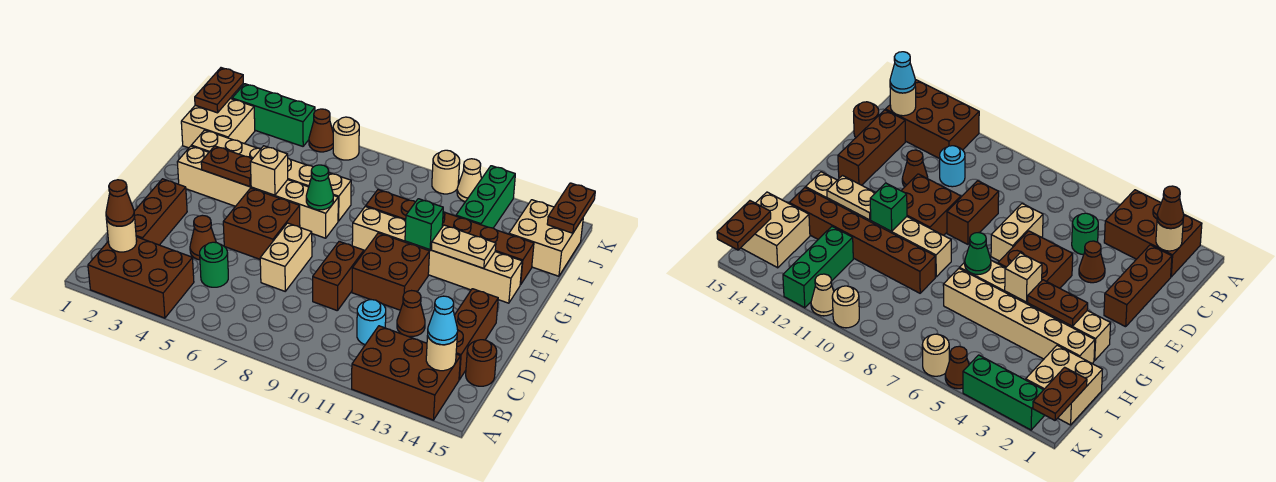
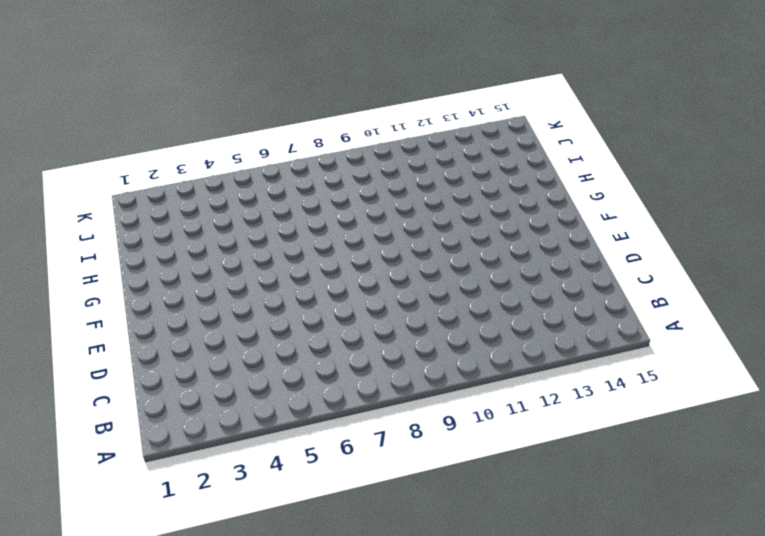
none -> brown 2x3 brick [88,237,194,318]
none -> brown 2x3 brick [352,326,461,420]
none -> brown 1x3 brick [134,179,187,245]
none -> green 1x1 round brick [200,242,228,287]

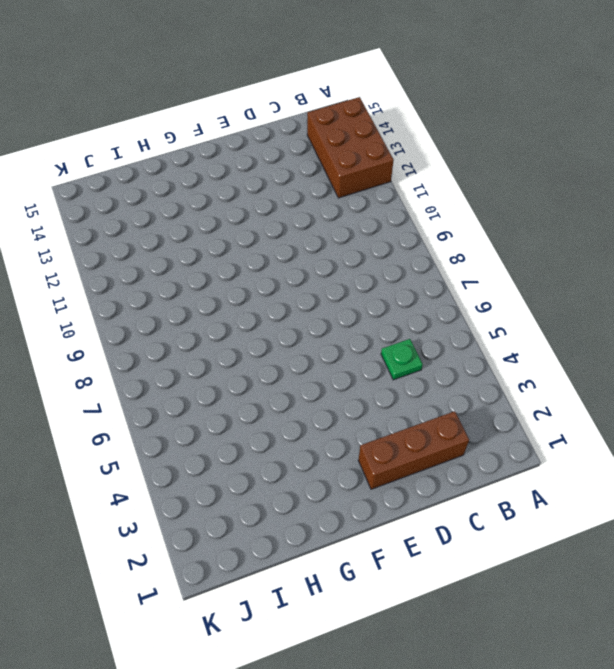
green 1x1 plate [381,339,423,380] -> green 1x1 round brick [200,242,228,287]
none -> brown 2x3 brick [88,237,194,318]
none -> cyan 1x1 round brick [357,300,386,345]
none -> brown 1x3 brick [454,289,498,380]
none -> brown 1x1 round brick [466,340,497,386]

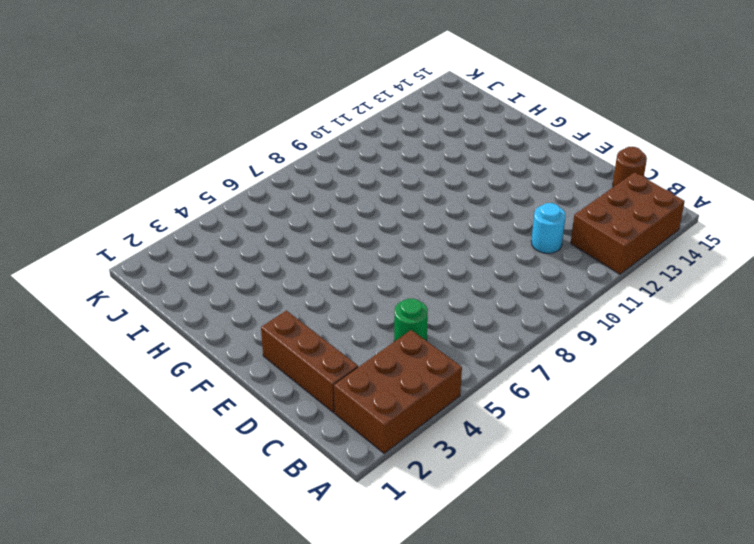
none -> brown 1x3 brick [454,289,498,380]
none -> brown 1x1 cone [190,215,216,260]
none -> tan 1x2 brick [260,223,312,291]
none -> brown 1x2 brick [313,241,364,311]

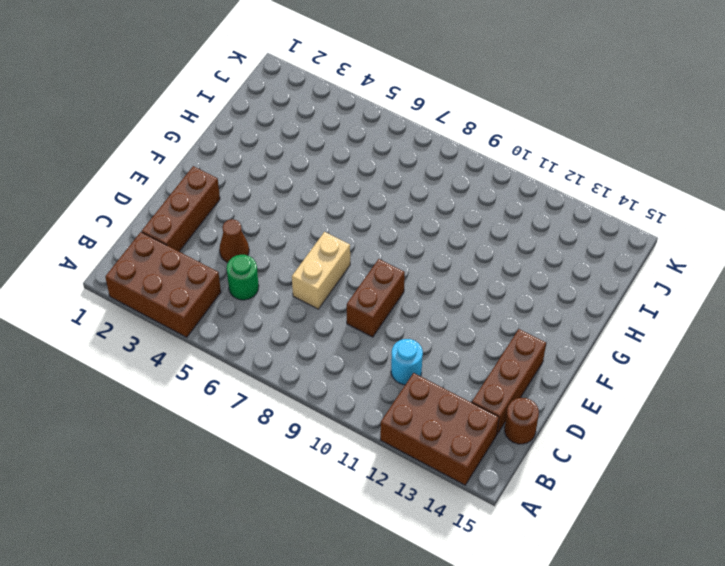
none -> brown 1x1 cone [397,291,425,336]
none -> brown 2x2 brick [223,188,300,259]
none -> brown 2x2 brick [352,233,430,310]
none -> tan 1x6 brick [177,146,338,238]

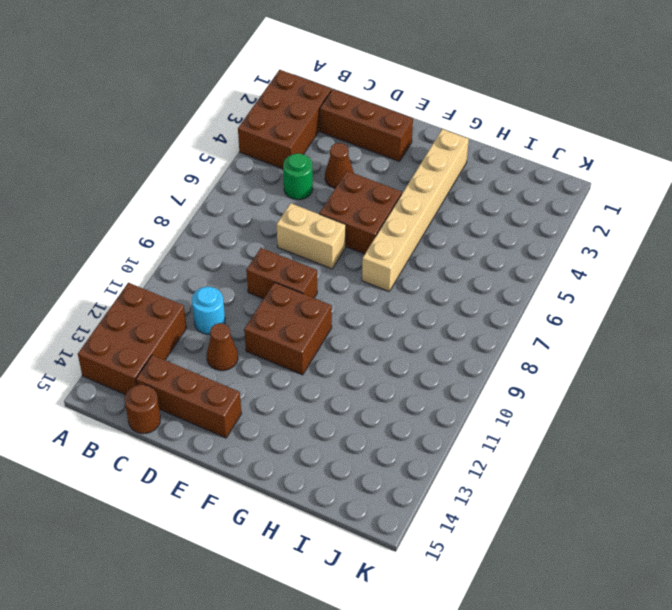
none -> tan 1x6 brick [352,206,522,303]
none -> tan 1x6 brick [191,130,351,221]
none -> brown 1x6 brick [366,190,534,285]
none -> tan 2x2 brick [181,99,255,148]

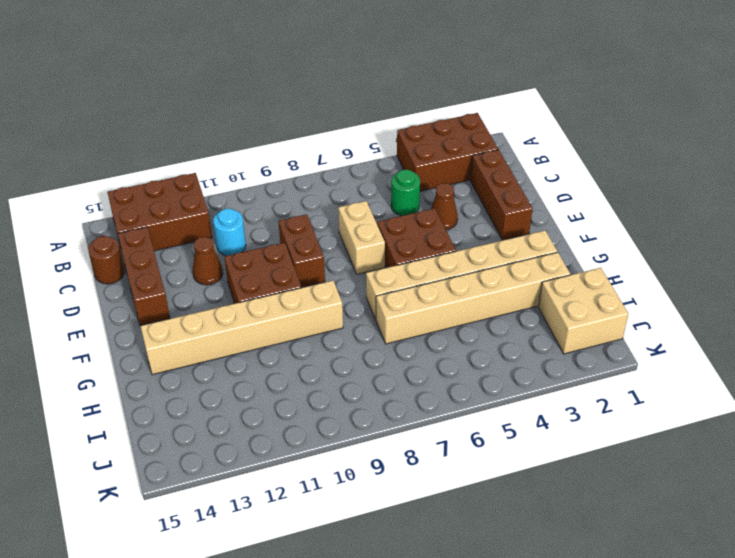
none -> brown 1x6 brick [366,190,534,285]
none -> green 1x3 brick [456,166,515,228]
none -> tan 2x2 brick [509,200,583,276]
none -> green 1x3 brick [232,84,315,146]

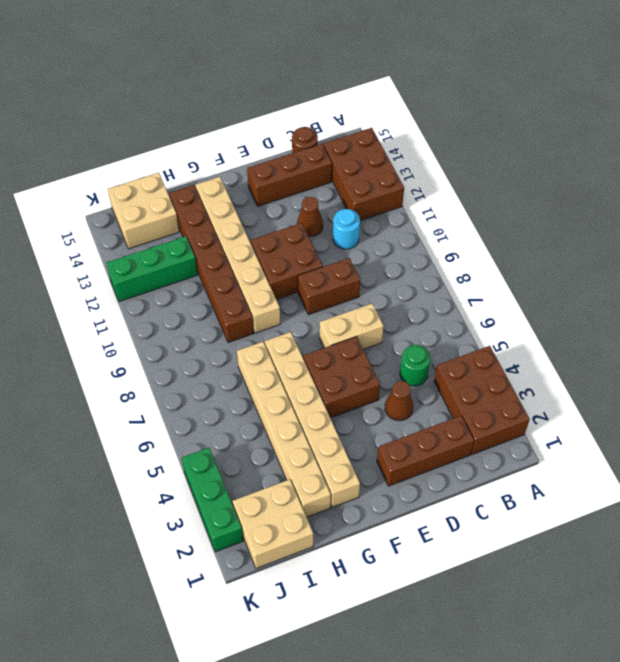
none -> brown 1x1 cone [309,109,333,152]
none -> tan 1x1 round brick [333,117,359,160]
none -> tan 1x1 round brick [432,150,460,194]
none -> tan 1x1 cone [457,159,482,202]

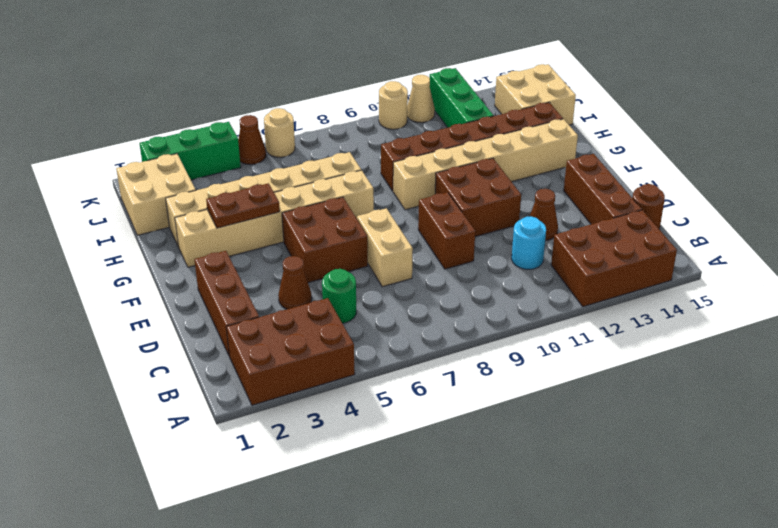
none -> tan 1x1 round brick [106,216,137,252]
none -> tan 1x1 round brick [426,336,457,371]
none -> tan 1x1 brick [250,146,288,195]
none -> green 1x1 cone [306,165,333,210]

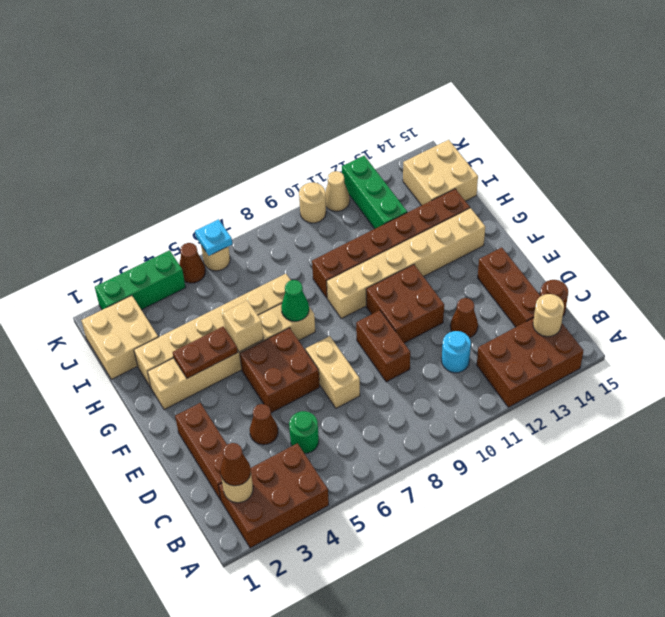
cyan 1x1 plate [195,219,232,256] -> none
none -> green 1x1 brick [405,199,443,250]
none -> tan 1x2 plate [431,225,496,268]
none -> brown 1x2 plate [195,68,243,113]
none -> brown 1x2 plate [547,183,595,233]

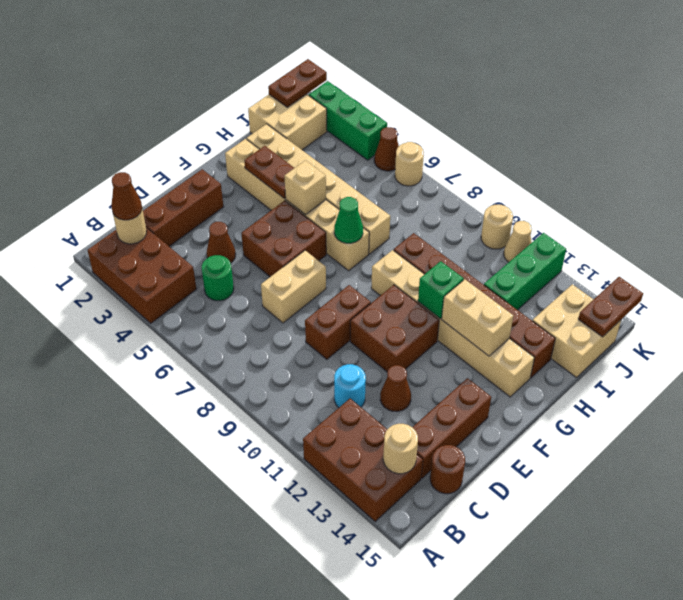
tan 1x2 brick [442,279,514,356] -> tan 1x2 plate [431,225,496,268]
none -> cyan 1x1 cone [428,296,458,345]

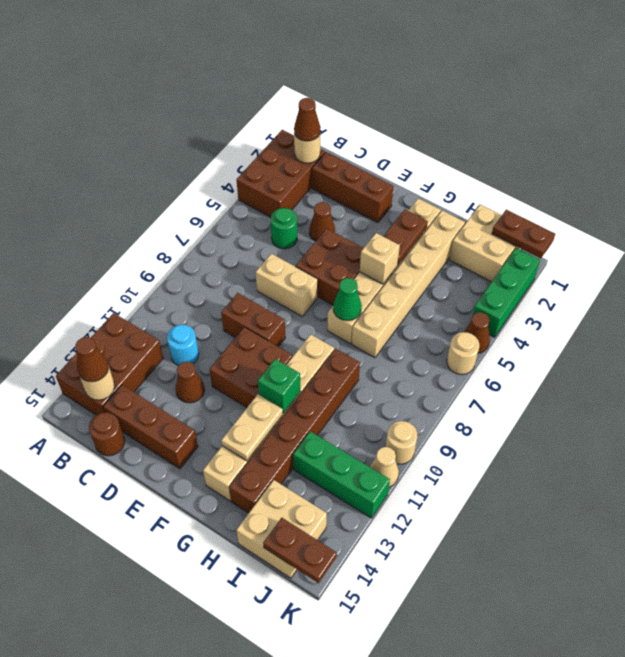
brown 1x1 cone [75,337,108,382] -> cyan 1x1 cone [428,296,458,345]

